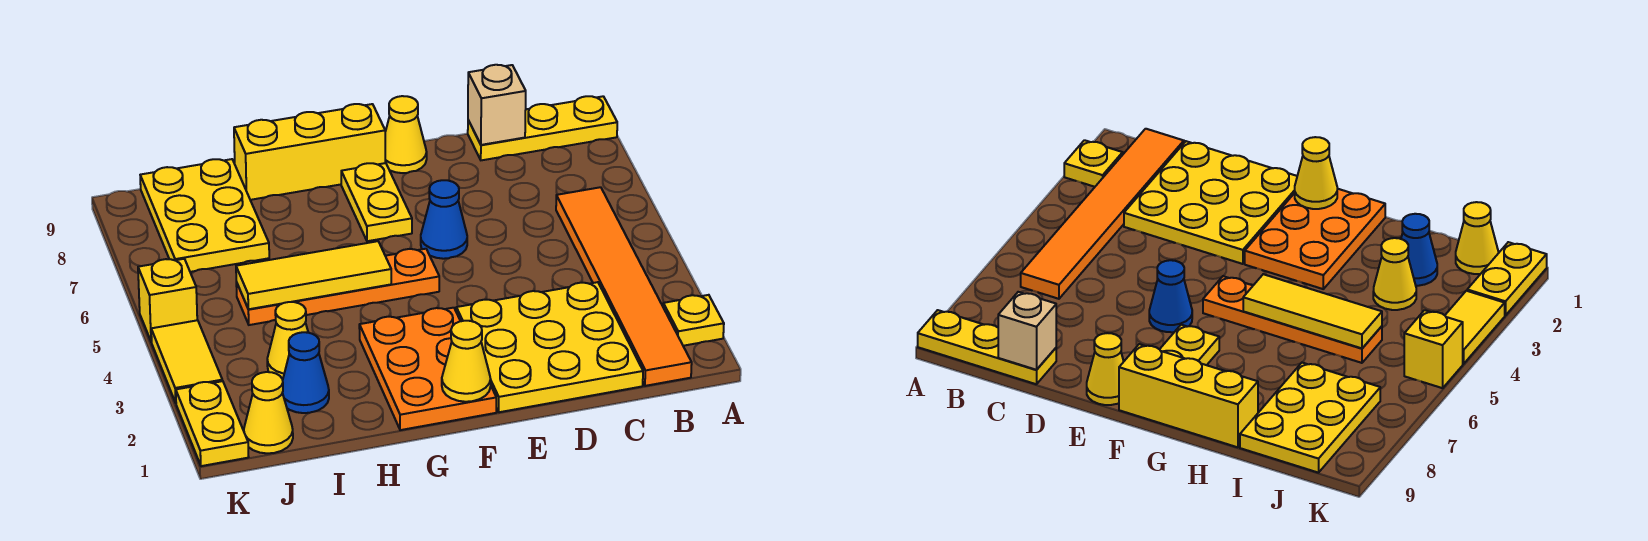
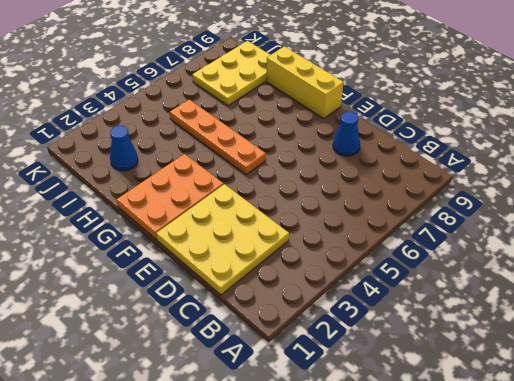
blue 1x1 cone [333,112,360,156] -> blue 1x1 cone moved to [421,180,467,259]
none -> yellow 1x1 plate [663,295,724,346]
none -> yellow 1x3 plate [468,96,617,160]
none -> orange 1x6 tile [556,187,692,386]

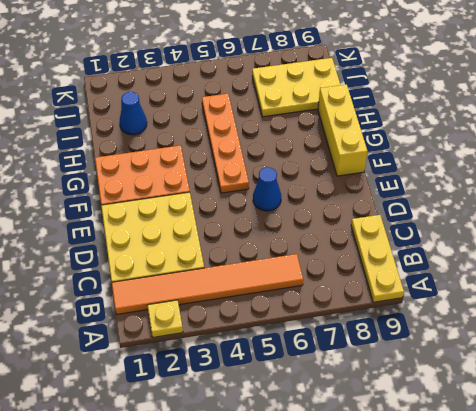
none -> yellow 1x1 cone [385,96,427,173]
none -> yellow 1x2 plate [341,163,412,241]
none -> yellow 1x1 cone [267,302,308,380]

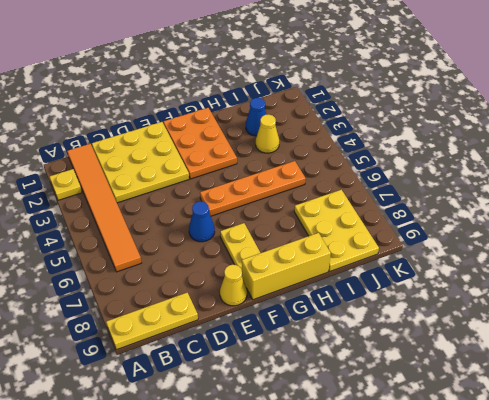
none -> yellow 1x1 cone [244,372,293,453]
none -> yellow 1x2 plate [176,381,249,466]
none -> yellow 1x2 tile [151,320,222,403]

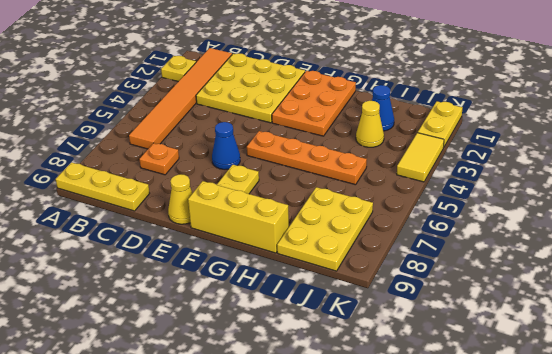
orange 1x1 plate [139,143,179,175] -> none
none -> yellow 1x1 cone [244,372,293,453]
none -> yellow 1x1 brick [138,259,197,342]
none -> tan 1x1 brick [468,65,526,145]

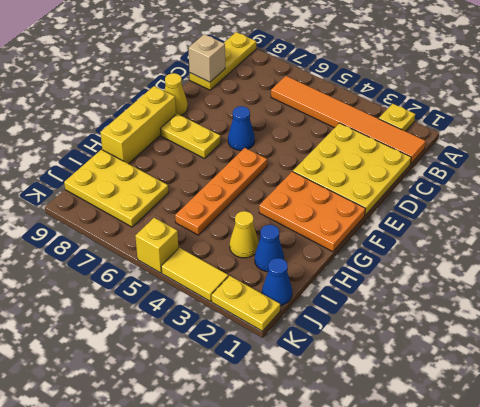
blue 1x1 cone [262,258,292,306] -> yellow 1x1 cone [244,372,293,453]
none -> yellow 1x1 cone [442,321,491,402]
none -> yellow 1x3 tile [236,241,391,309]

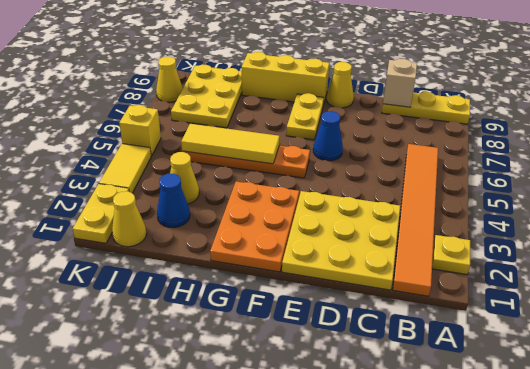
yellow 1x1 cone [156,57,183,102] -> yellow 1x1 cone moved to [442,321,491,402]

